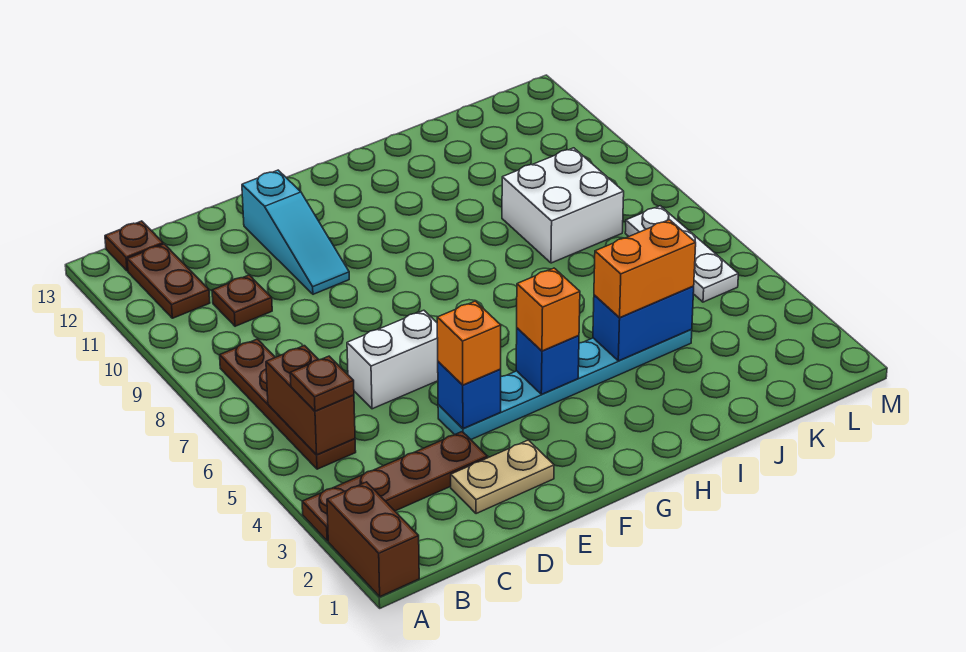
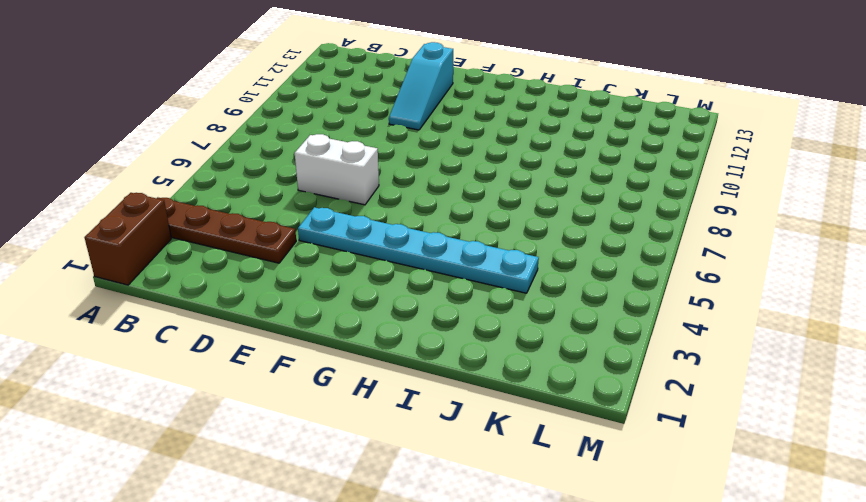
none -> brown 1x4 plate [220,339,356,469]
none -> brown 1x2 plate [127,244,210,318]
none -> brown 1x1 plate [105,221,163,271]

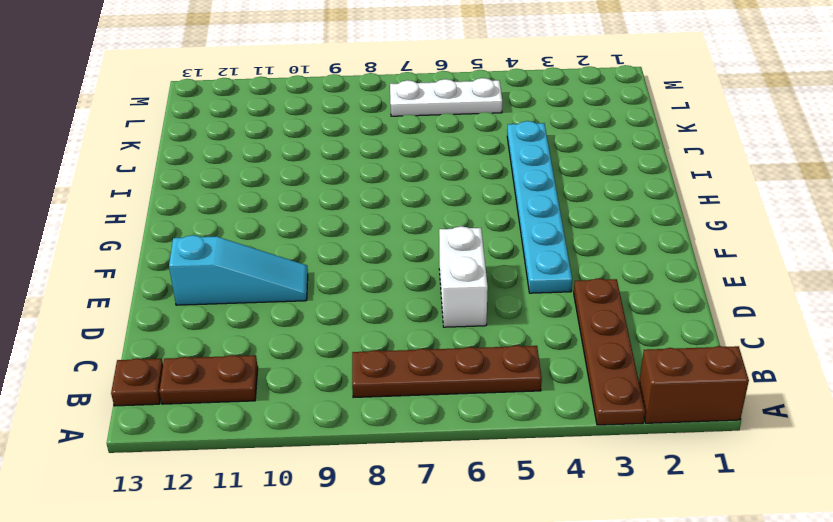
none -> brown 1x1 plate [212,275,272,326]
none -> tan 1x2 plate [451,440,554,514]
none -> white 2x2 brick [502,148,624,263]

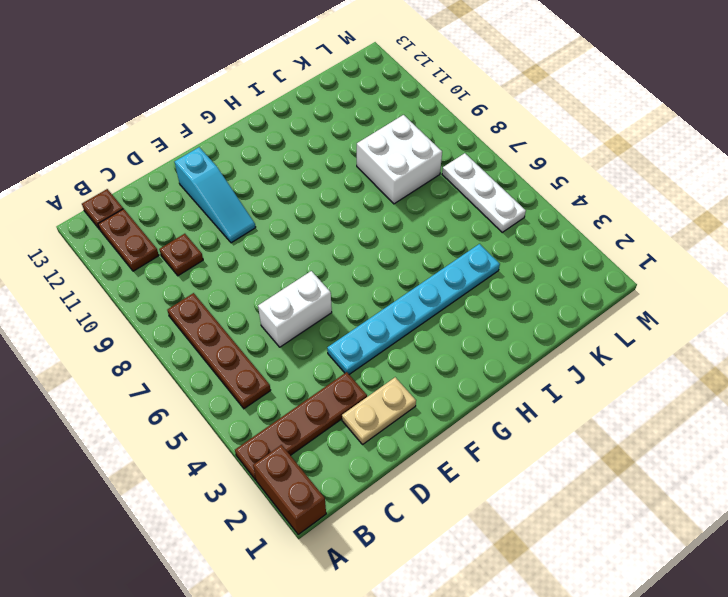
none -> brown 1x2 brick [266,346,355,455]
none -> blue 1x1 brick [438,362,501,429]
none -> blue 1x1 brick [516,328,579,394]

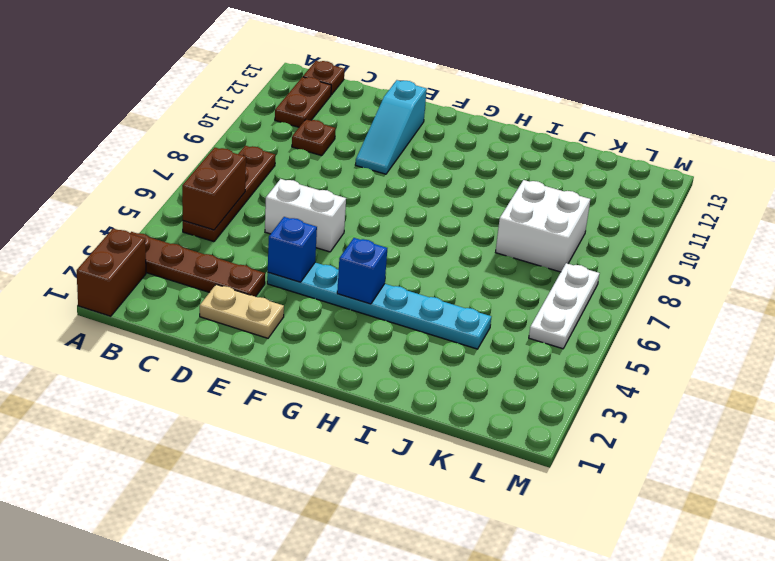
none -> blue 1x2 brick [593,286,694,361]
none -> brown 1x1 plate [290,356,354,411]
none -> orange 1x1 brick [437,301,501,385]

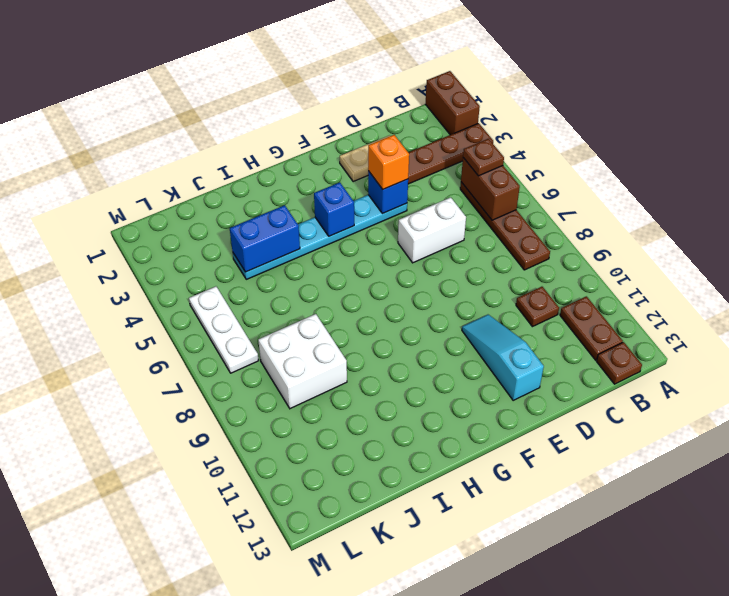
none -> orange 1x1 brick [517,268,580,351]
none -> orange 1x2 brick [594,220,696,317]

